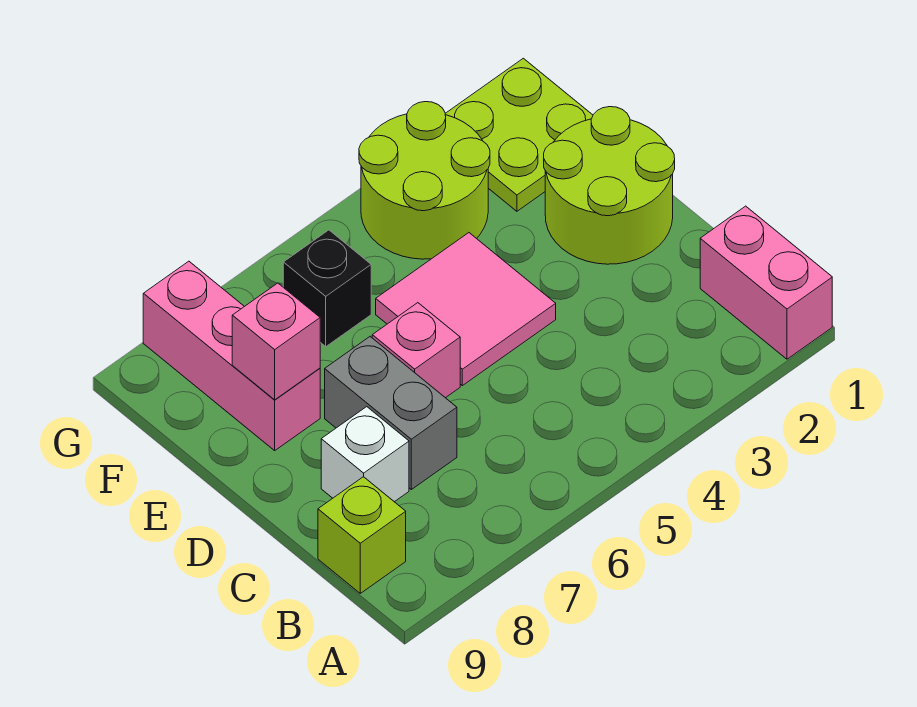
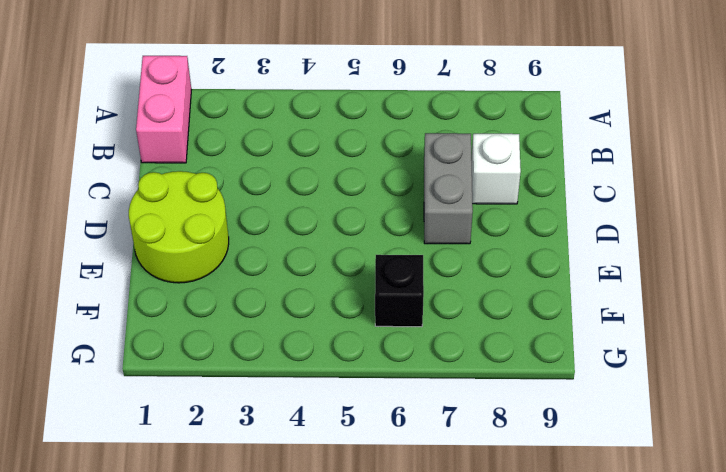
none -> lime 1x1 brick [318,477,406,593]
none -> pink 2x2 tile [376,233,556,386]
none -> pink 1x1 brick [372,303,460,398]

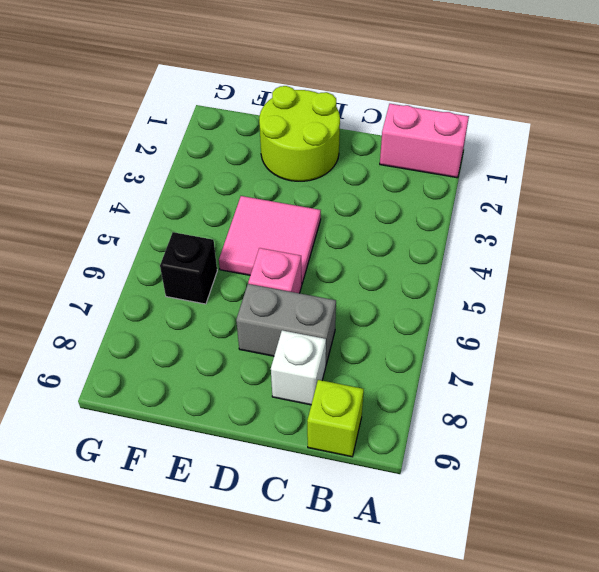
none -> pink 1x3 brick [143,261,320,450]
none -> lime 2x2 plate [445,58,593,211]
none -> lime 2x2 round brick [359,102,490,259]

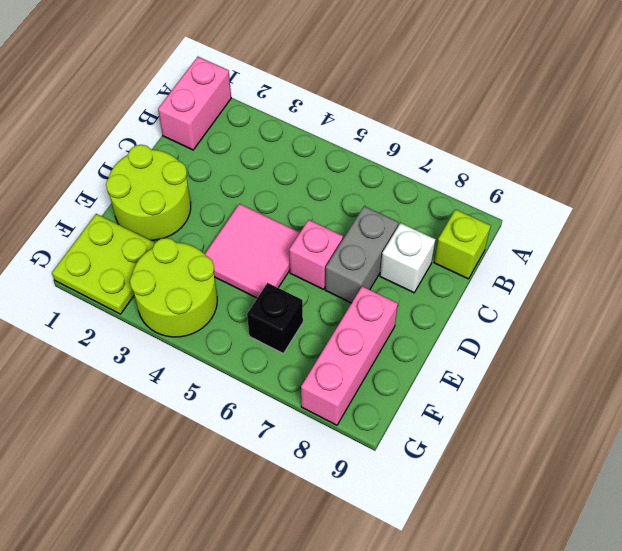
none -> pink 1x1 brick [232,283,320,400]

